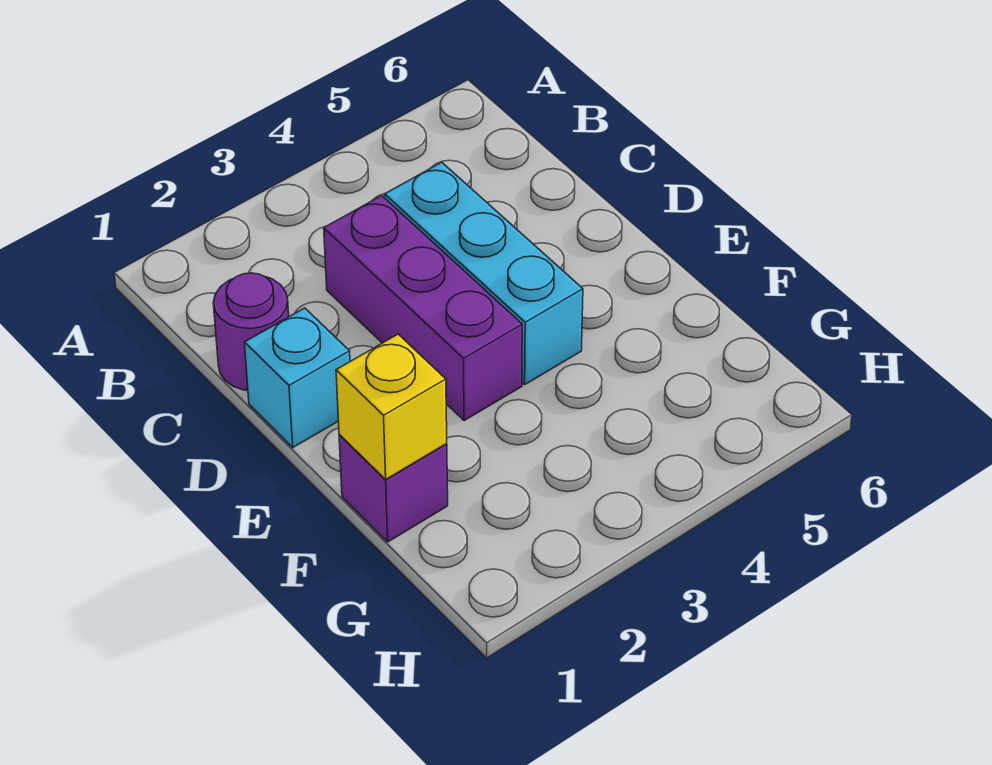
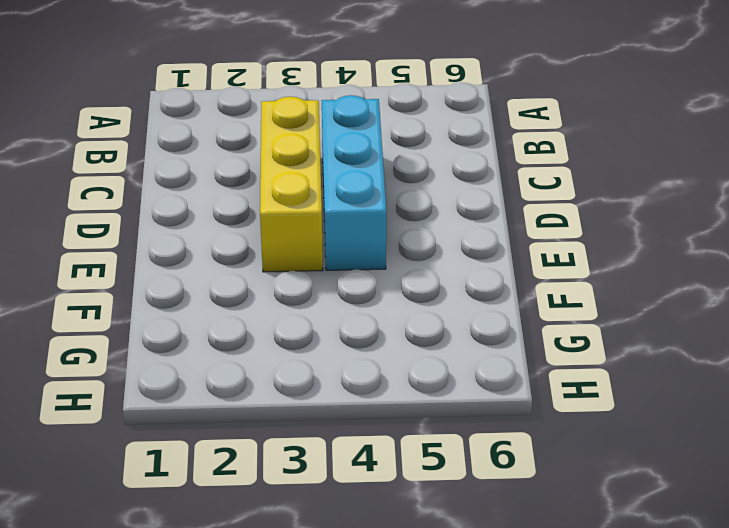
yellow 1x3 brick [260,97,323,272] -> purple 1x3 brick [324,196,522,421]
none -> purple 1x1 round brick [213,273,289,390]
none -> cyan 1x1 brick [245,308,350,447]

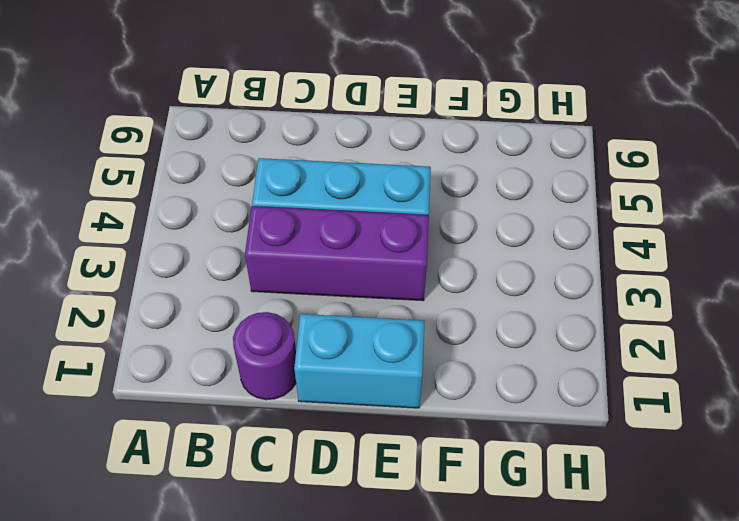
cyan 1x2 brick [294,314,425,408] -> cyan 1x1 brick [245,308,350,447]
none -> purple 1x1 brick [339,435,448,542]
none -> yellow 1x1 brick [336,334,447,479]

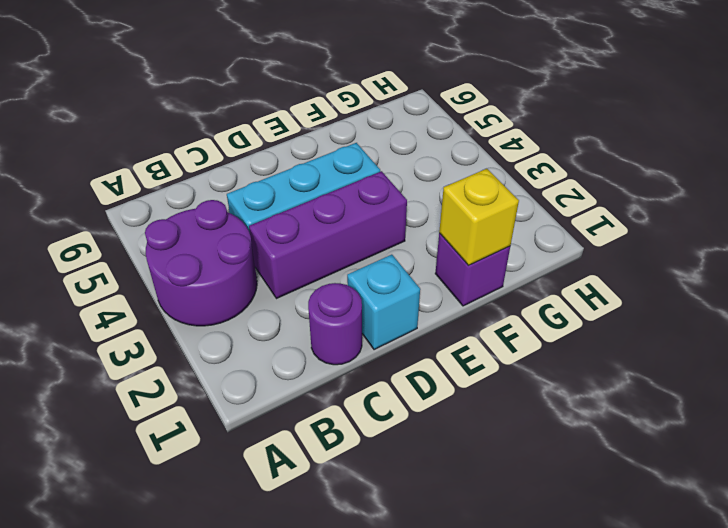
purple 2x2 round brick [145,200,257,326] -> none

